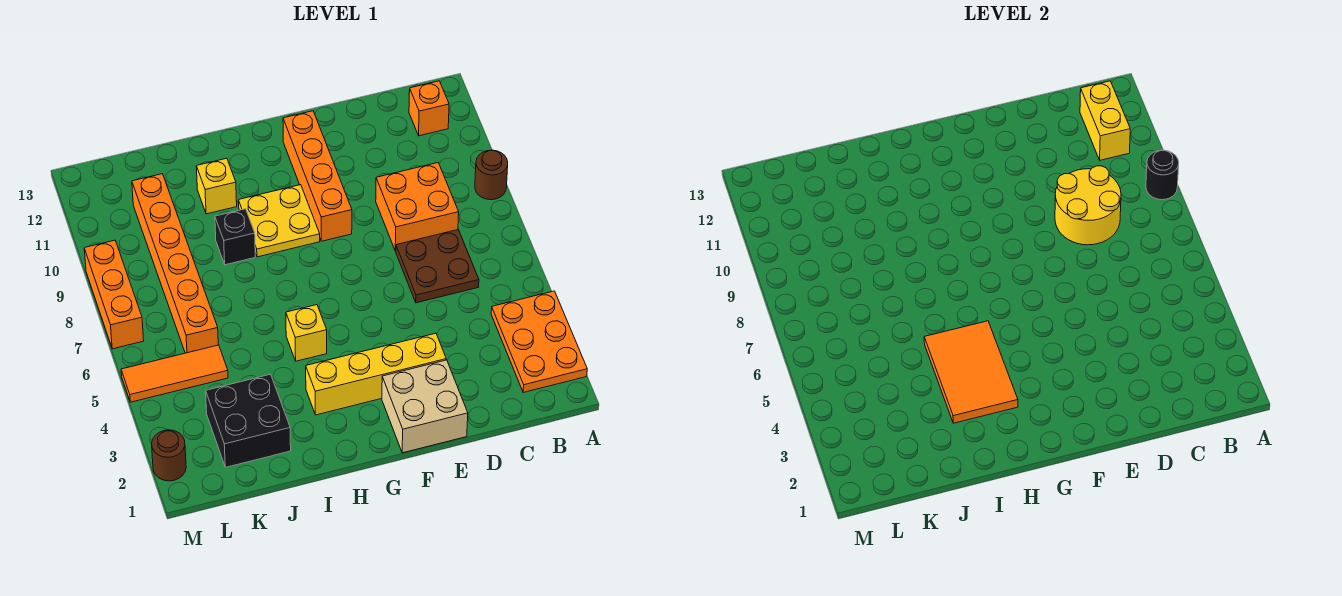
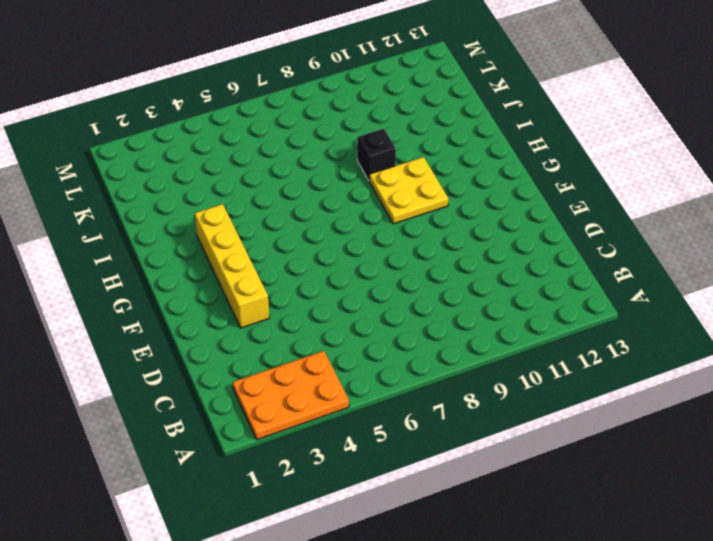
none -> brown 1x1 round brick [475,150,508,200]
none -> orange 1x1 brick [409,81,449,136]
none -> brown 2x2 plate [396,230,479,303]

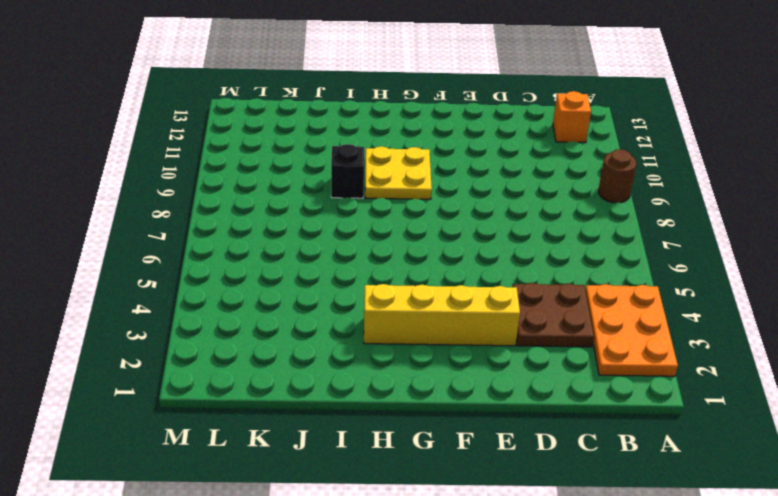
brown 2x2 plate [512,283,594,347] -> brown 2x2 plate moved to [396,230,479,303]
none -> orange 2x2 brick [376,163,459,251]
none -> tan 2x2 brick [382,360,468,453]
none -> orange 1x4 brick [283,111,352,241]

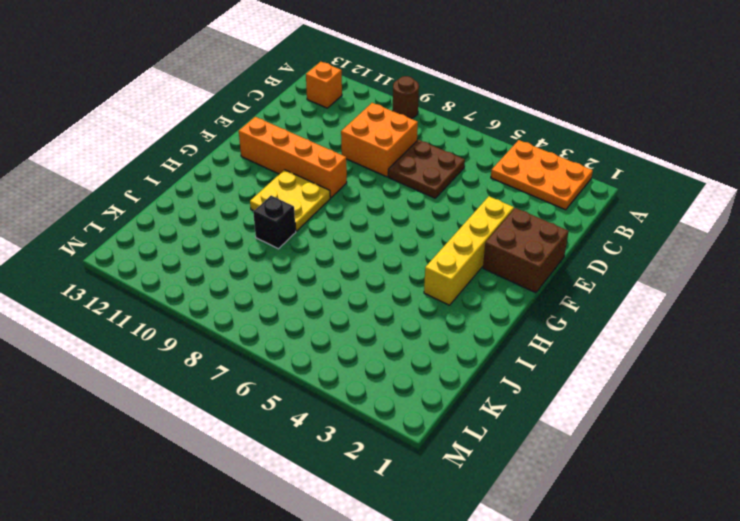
brown 2x2 brick [483,208,569,293] -> tan 2x2 brick [382,360,468,453]
none -> yellow 1x1 brick [286,305,327,361]
none -> yellow 1x1 brick [196,158,237,214]
none -> black 2x2 brick [206,374,291,467]

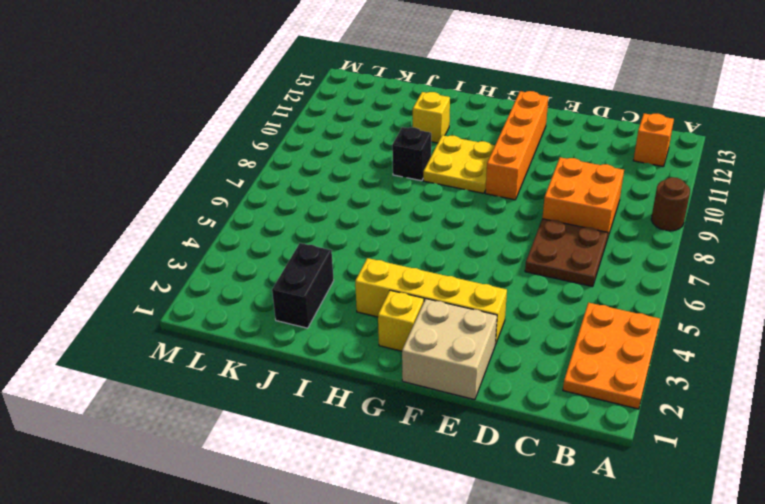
yellow 1x1 brick [378,290,424,351] -> yellow 1x1 brick moved to [286,305,327,361]
black 1x2 brick [272,243,334,328] -> black 2x2 brick [206,374,291,467]
none -> orange 1x3 tile [121,345,228,402]
none -> orange 1x6 brick [132,174,218,353]
none -> brown 1x1 round brick [152,430,186,481]

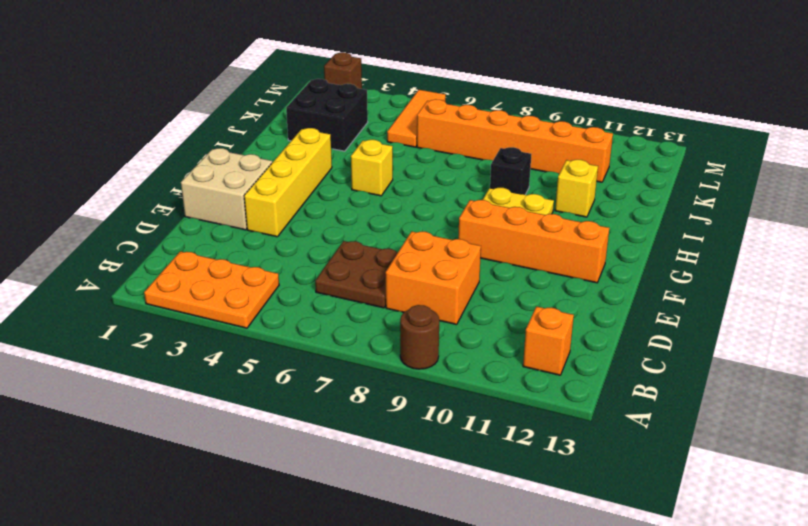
brown 1x1 brick [324,52,362,89] -> brown 1x1 round brick [152,430,186,481]
none -> orange 1x3 brick [84,240,144,349]
none -> black 1x1 round brick [1146,150,1179,200]
none -> yellow 1x2 brick [1080,81,1130,160]

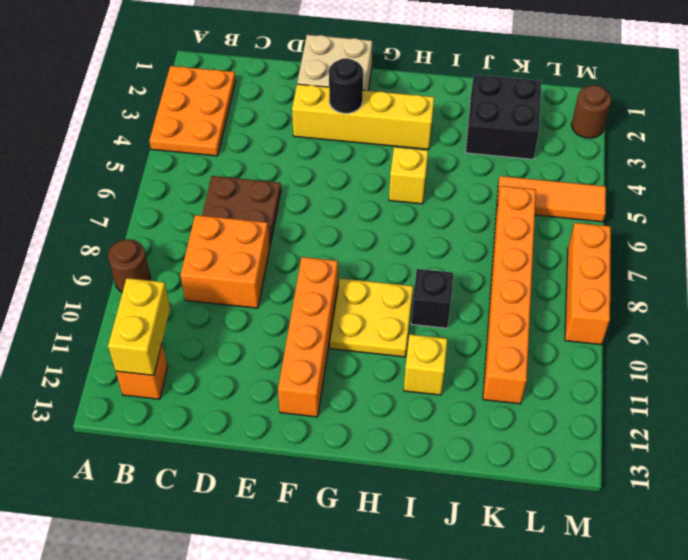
black 1x1 round brick [329,58,363,113] -> black 1x1 round brick moved to [1146,150,1179,200]
none -> yellow 2x2 round brick [1055,166,1121,245]
none -> orange 2x3 tile [924,321,1018,423]

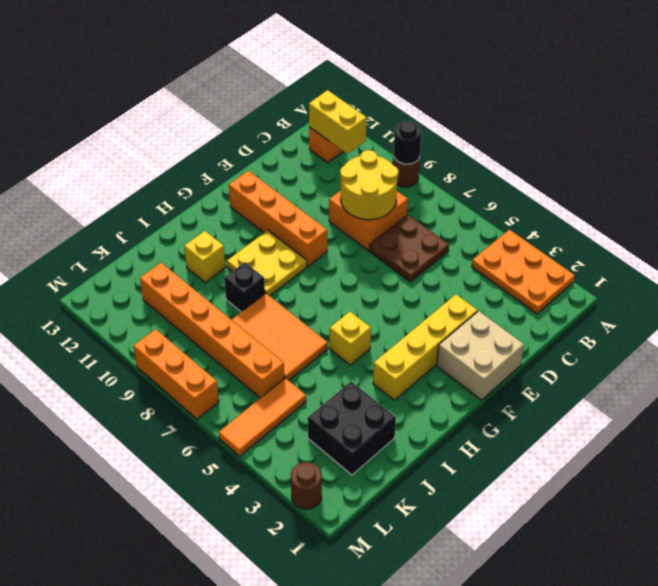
orange 2x3 tile [231,294,328,381] -> orange 2x3 tile moved to [924,321,1018,423]

